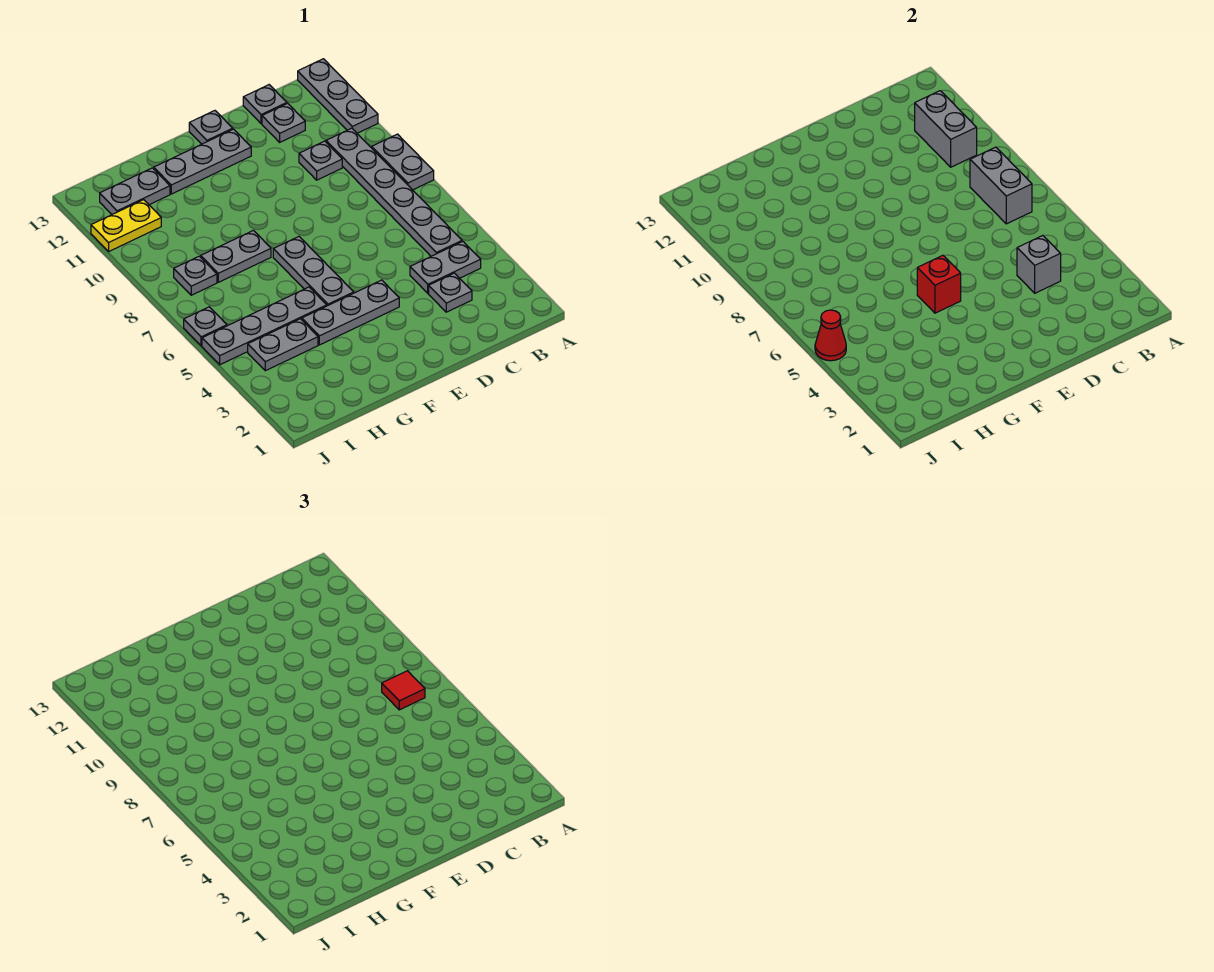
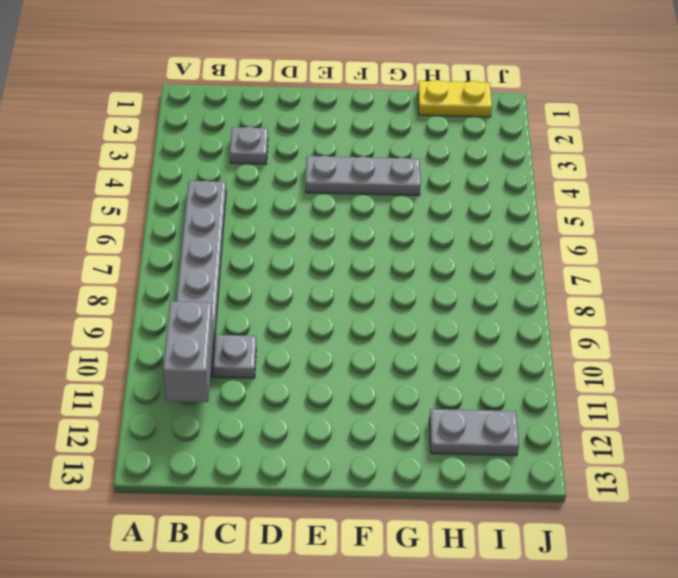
yellow 1x2 plate [418,80,492,117] -> yellow 1x2 plate moved to [91,200,161,251]
none -> grey 1x2 plate [372,134,434,190]
none -> grey 1x3 plate [298,59,378,133]
none -> grey 1x2 plate [410,242,481,293]

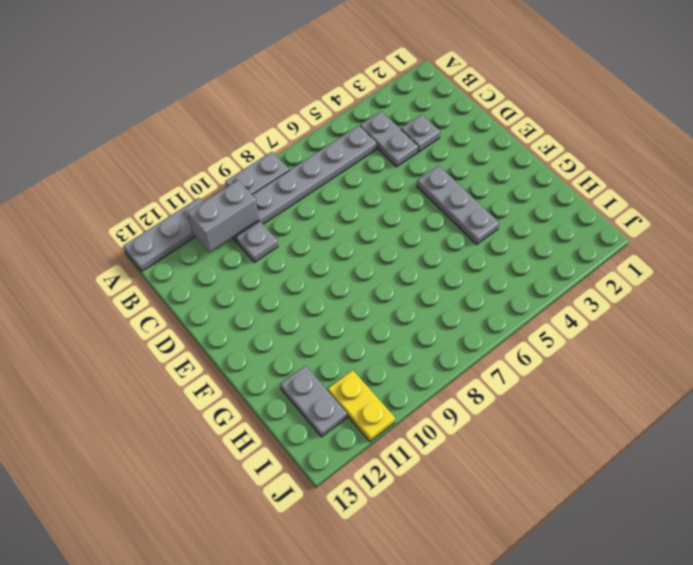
none -> grey 1x1 plate [262,103,305,142]
none -> grey 1x1 plate [243,85,287,124]
none -> grey 1x3 plate [154,129,251,194]

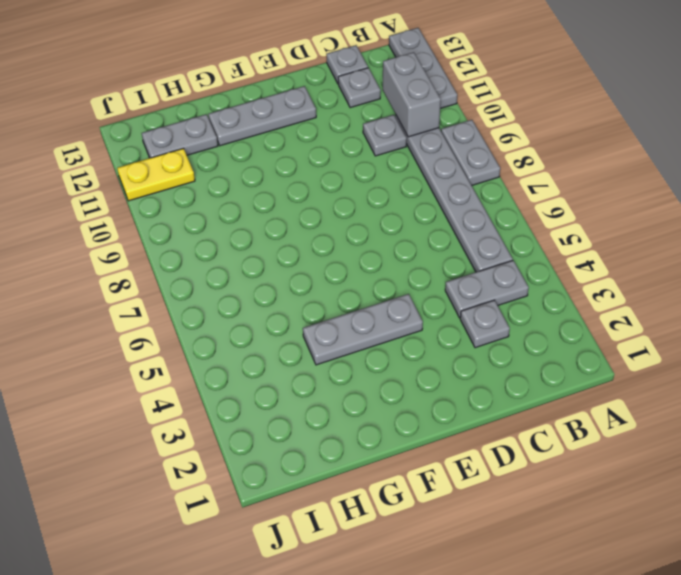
none -> grey 1x1 plate [189,111,233,144]
none -> grey 1x3 plate [273,237,354,306]
none -> grey 1x4 plate [202,287,327,365]

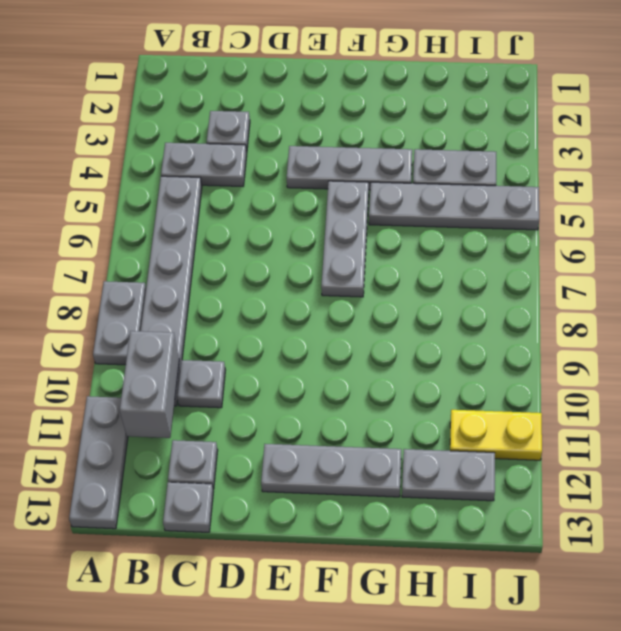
none -> grey 1x1 plate [189,111,233,144]
none -> grey 1x2 plate [201,230,271,282]
none -> grey 1x1 plate [174,256,217,295]

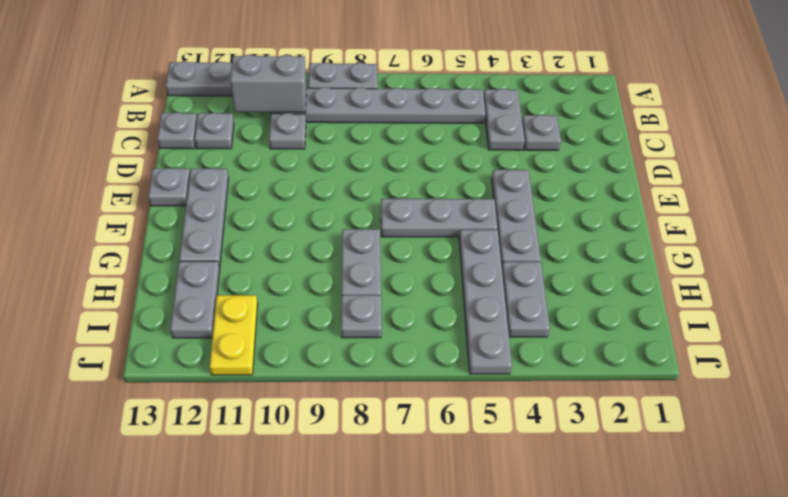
none -> grey 1x1 plate [184,307,227,346]
none -> grey 1x2 brick [970,147,1032,224]
none -> grey 1x1 brick [1017,236,1061,293]

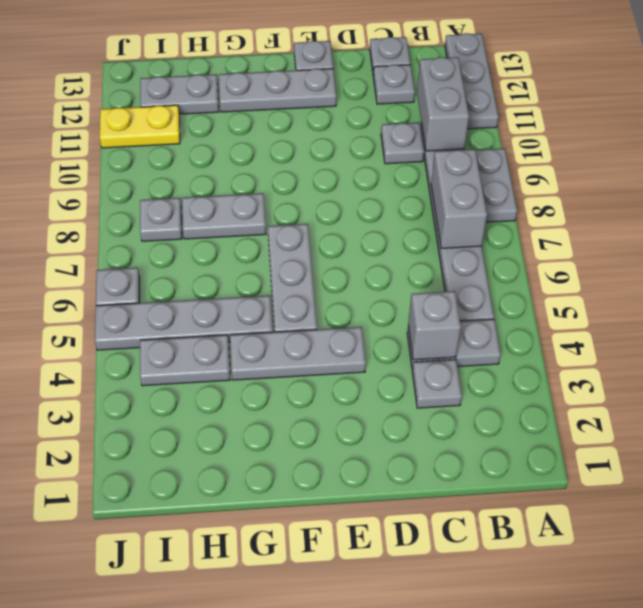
none -> red 1x1 brick [917,255,961,313]
none -> red 1x1 cone [815,310,846,361]
none -> red 1x1 tile [382,671,425,710]

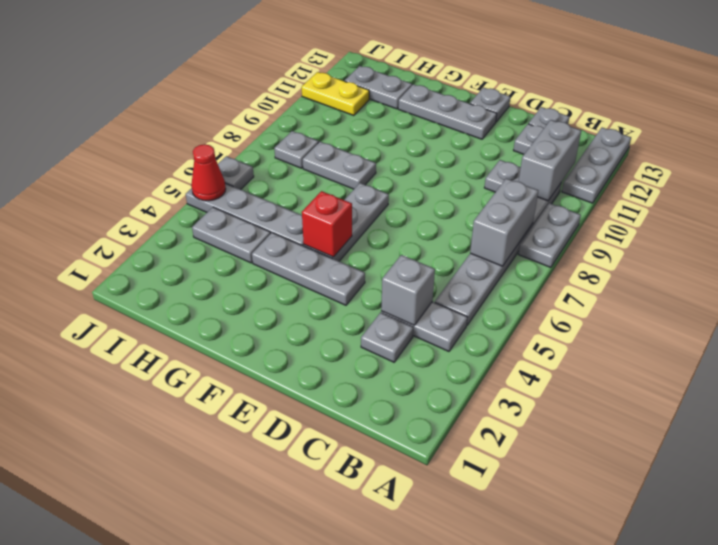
none -> red 1x1 tile [382,671,425,710]

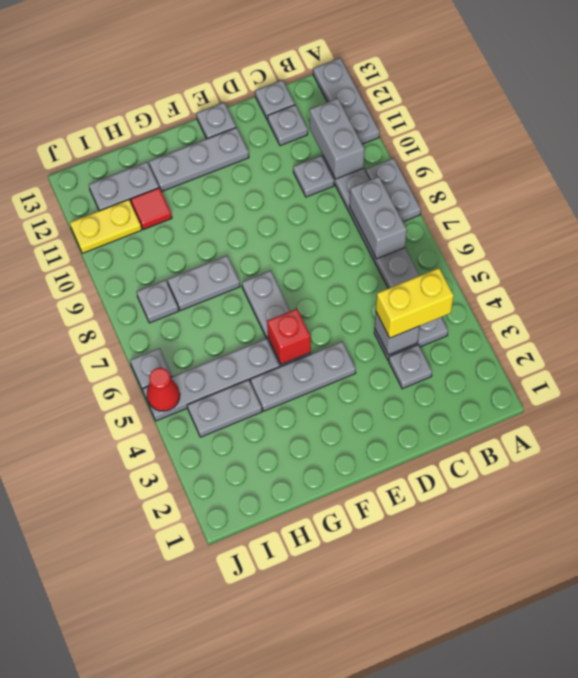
yellow 1x2 brick [376,268,454,338] -> none
red 1x1 tile [131,188,172,230] -> red 1x1 tile moved to [382,671,425,710]

